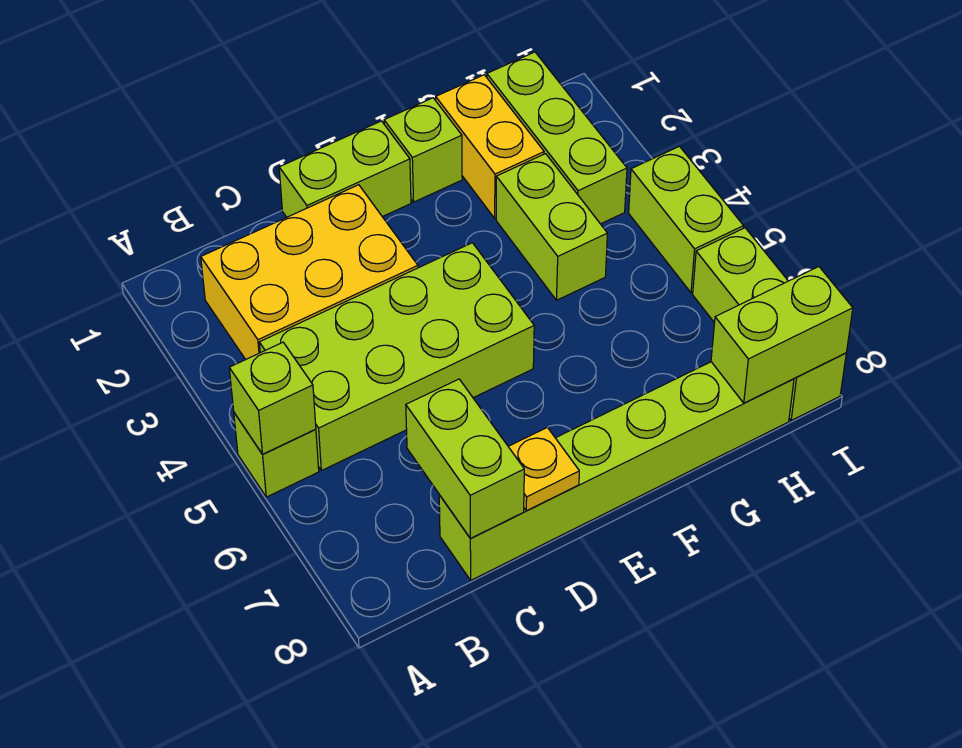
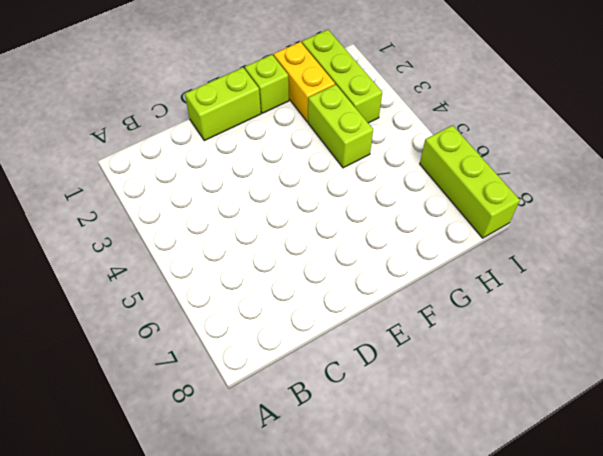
none -> lime 1x1 brick [234,413,319,497]
none -> yellow 2x3 brick [201,185,418,360]
none -> lime 2x4 brick [259,243,534,471]

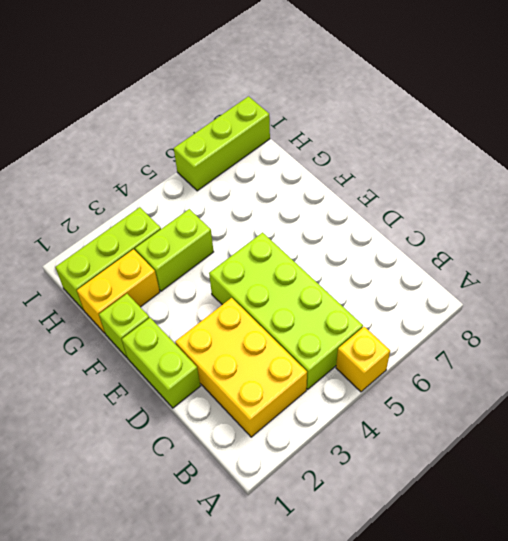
yellow 1x1 brick [336,327,390,392] -> lime 1x1 brick [234,413,319,497]
none -> lime 1x6 brick [439,362,794,580]
none -> lime 1x2 brick [629,146,744,293]
none -> lime 1x1 brick [229,342,316,454]

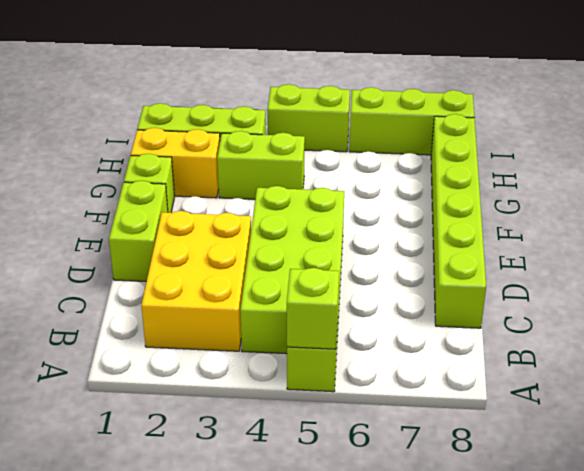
none -> lime 1x2 brick [406,379,524,538]
none -> yellow 1x1 plate [508,427,579,511]
none -> lime 1x2 brick [711,267,853,403]

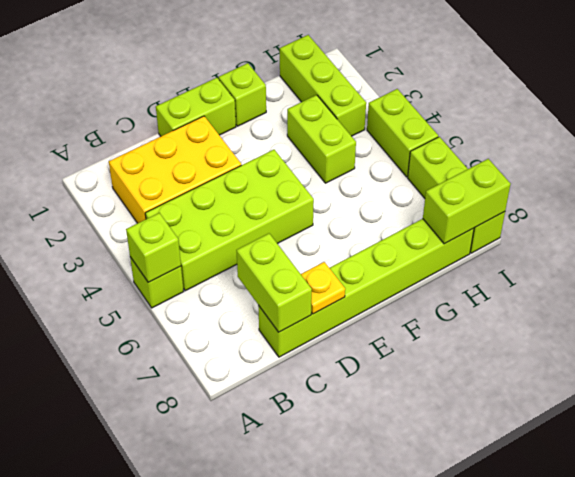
none -> yellow 1x2 brick [436,75,544,218]

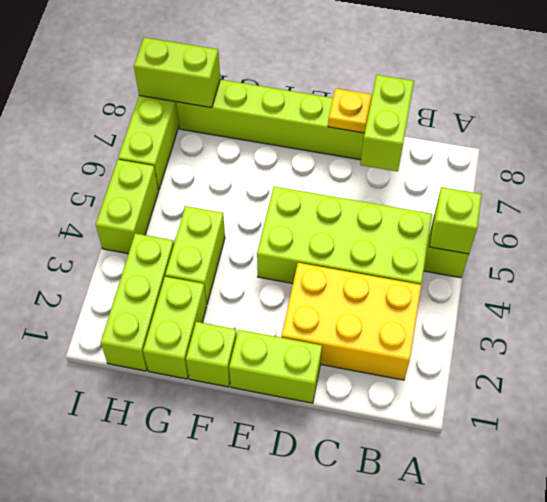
lime 1x2 brick [143,277,207,379] -> yellow 1x2 brick [436,75,544,218]

